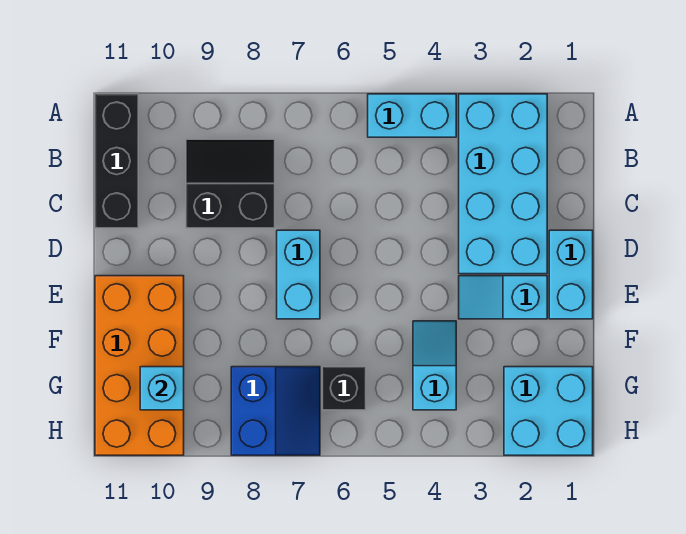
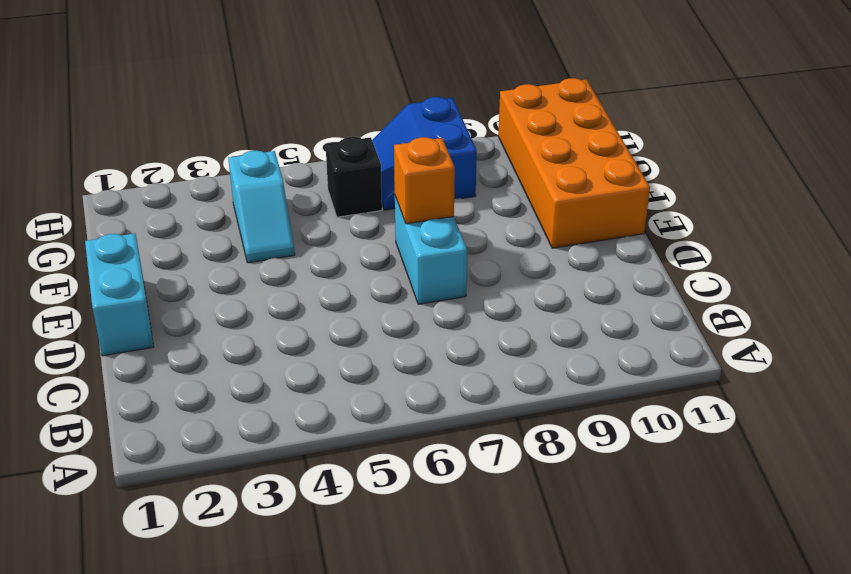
orange 1x1 brick [394,137,455,224] -> none
none -> cyan 2x4 brick [459,94,547,274]
none -> cyan 1x2 brick [368,94,456,137]
none -> black 1x3 brick [95,94,138,228]

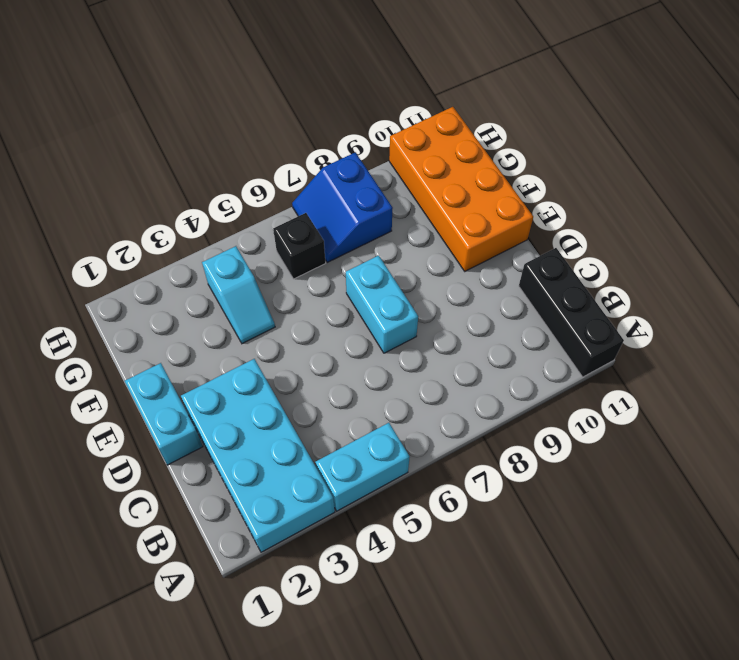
none -> black 2x2 slope [186,139,275,228]
none -> cyan 1x2 slope [459,276,547,319]
none -> cyan 2x2 brick [504,367,593,455]

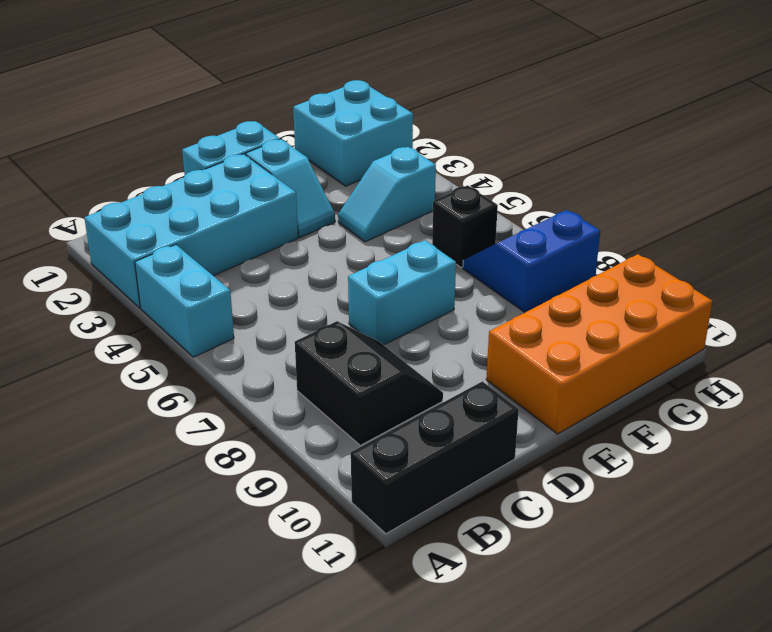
black 2x2 slope [295,321,443,445] -> black 2x2 slope turned to [186,139,275,228]
none -> cyan 1x1 brick [140,367,184,410]

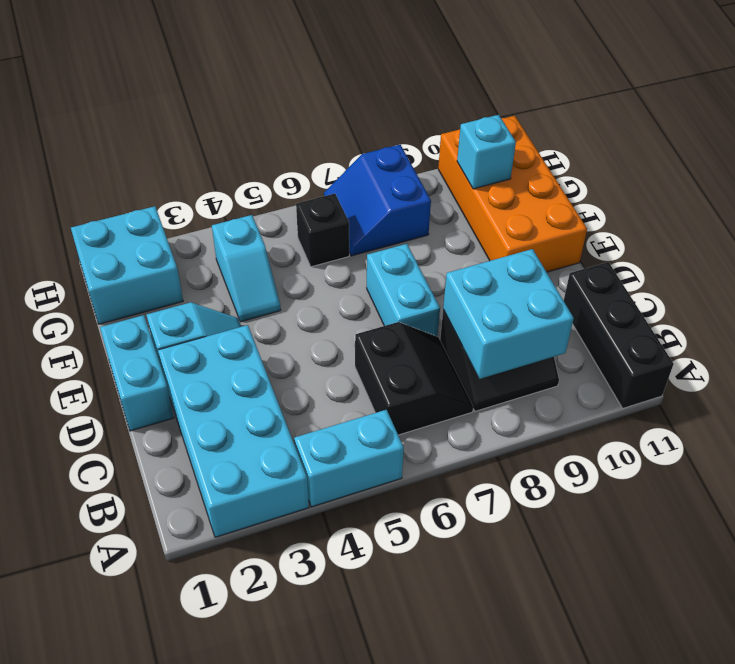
black 2x2 slope [355,322,473,435] -> none
cyan 2x2 brick [443,249,574,379] -> none

